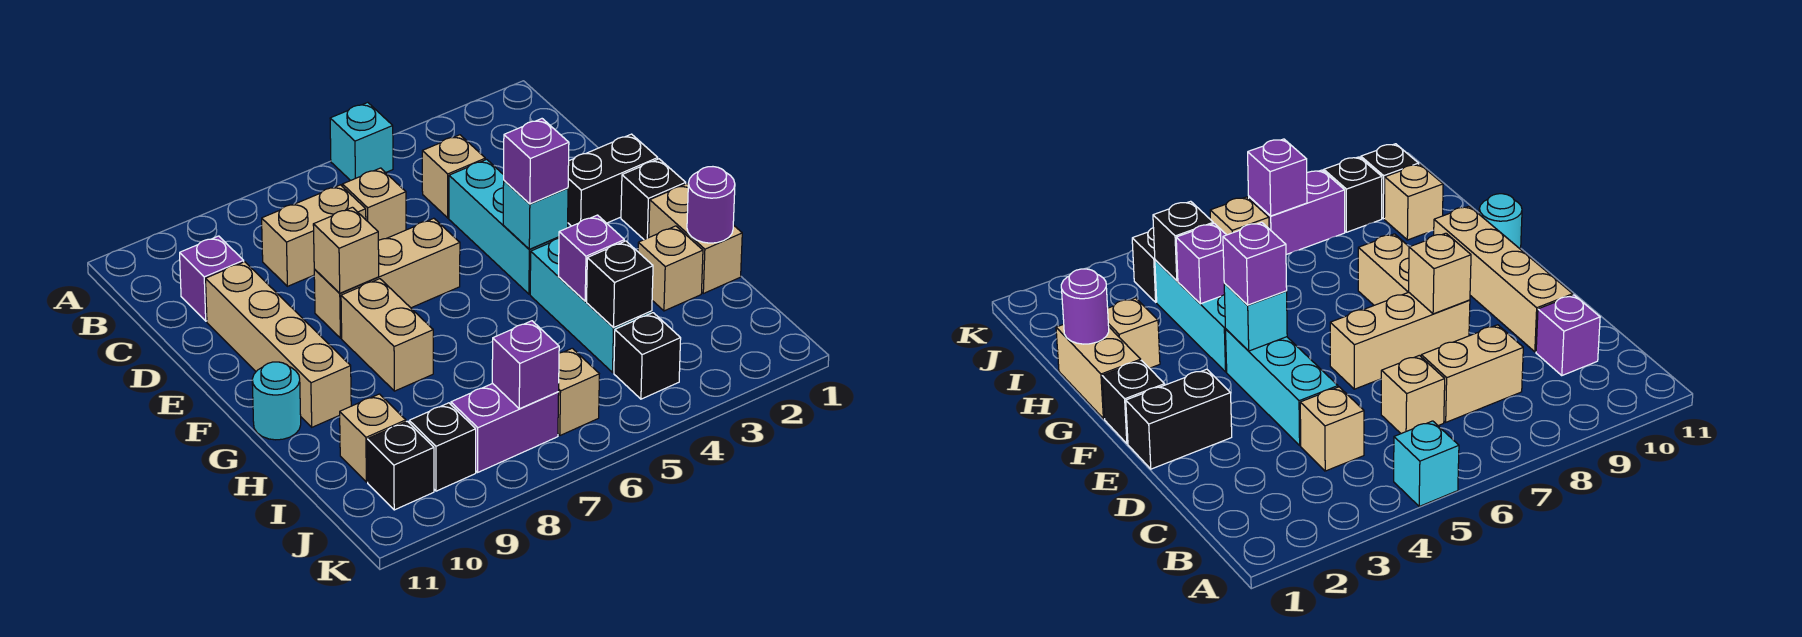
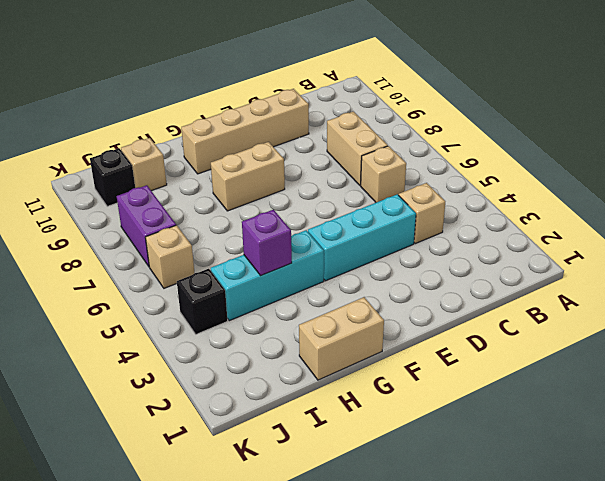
none -> cyan 1x1 brick [330,102,393,181]
none -> purple 1x1 brick [180,236,244,321]
none -> black 1x2 brick [568,134,658,226]

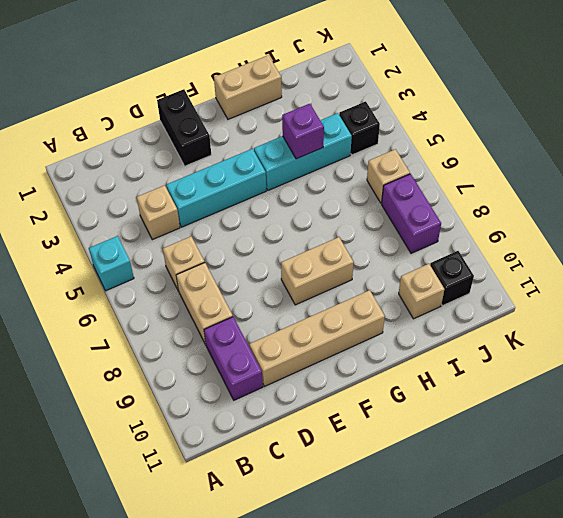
purple 1x2 brick [204,317,263,400] -> purple 1x1 brick [180,236,244,321]
none -> tan 1x3 brick [314,218,460,338]
none -> black 1x1 brick [621,159,686,240]
none -> cyan 1x1 round brick [252,362,301,440]

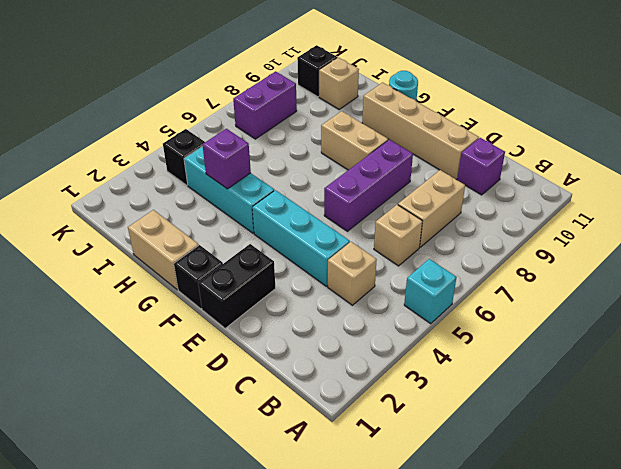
purple 1x3 brick [324,140,413,231] -> tan 1x3 brick [314,218,460,338]
none -> tan 1x1 brick [638,226,703,311]
none -> tan 1x1 brick [558,348,599,435]
none -> black 1x1 brick [409,403,476,491]

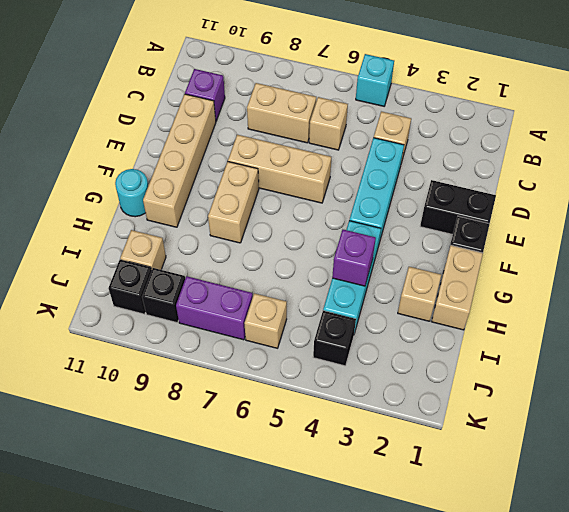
none -> tan 1x1 brick [313,207,379,293]
none -> cyan 1x1 brick [503,181,568,249]
none -> purple 1x1 round brick [687,167,735,243]

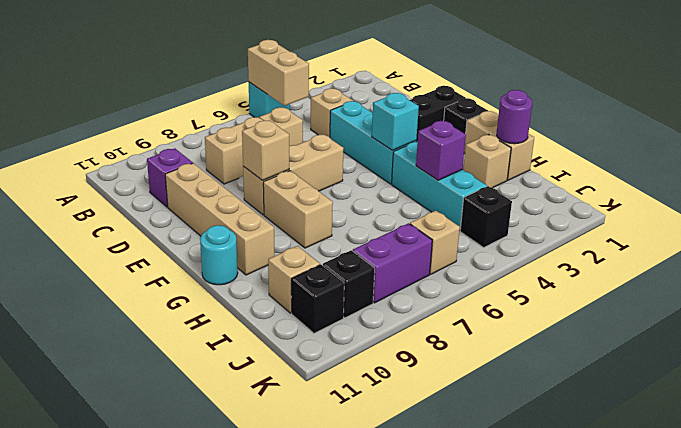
tan 1x2 brick [248,40,309,106] -> none
none -> black 1x1 brick [587,241,653,327]
none -> purple 1x1 brick [492,321,559,409]
none -> purple 1x1 brick [504,119,569,204]

